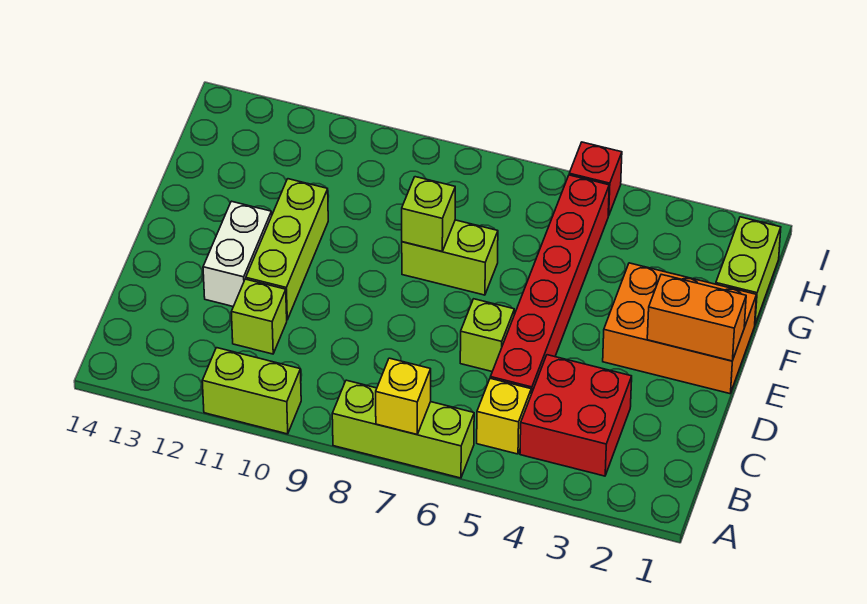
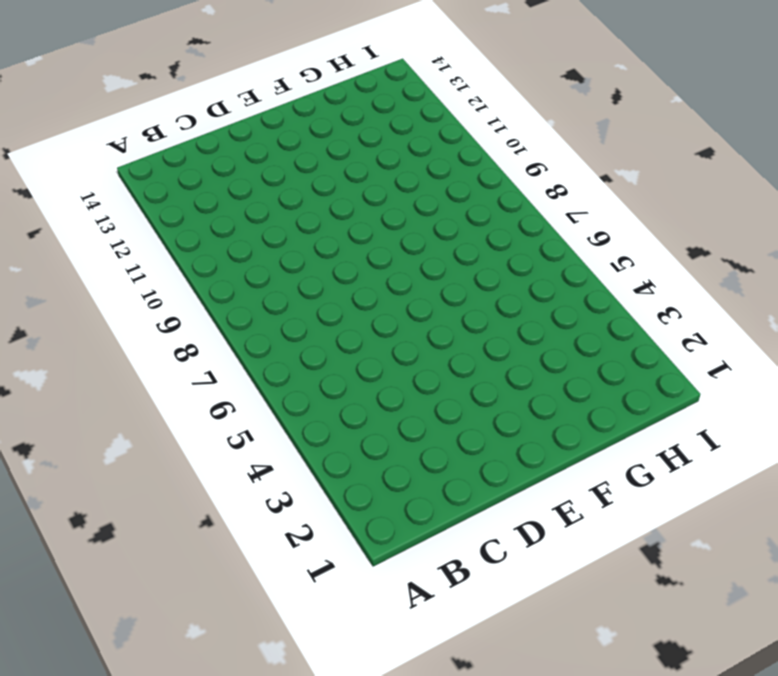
none -> lime 1x3 brick [332,380,474,478]
none -> lime 1x2 brick [202,348,301,434]
none -> red 2x2 brick [520,355,632,476]

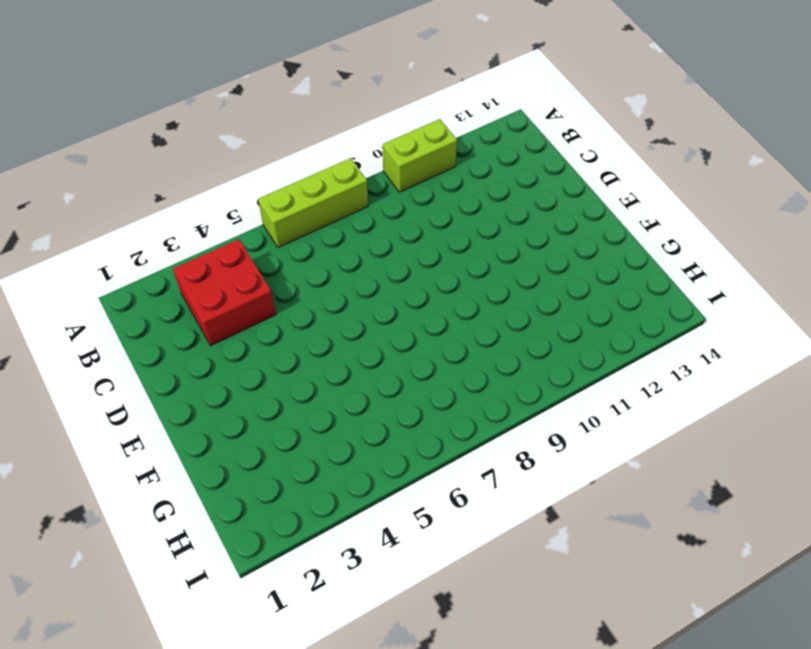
none -> yellow 1x1 brick [477,378,531,454]
none -> red 1x6 brick [490,175,609,394]
none -> lime 1x1 brick [231,279,287,354]

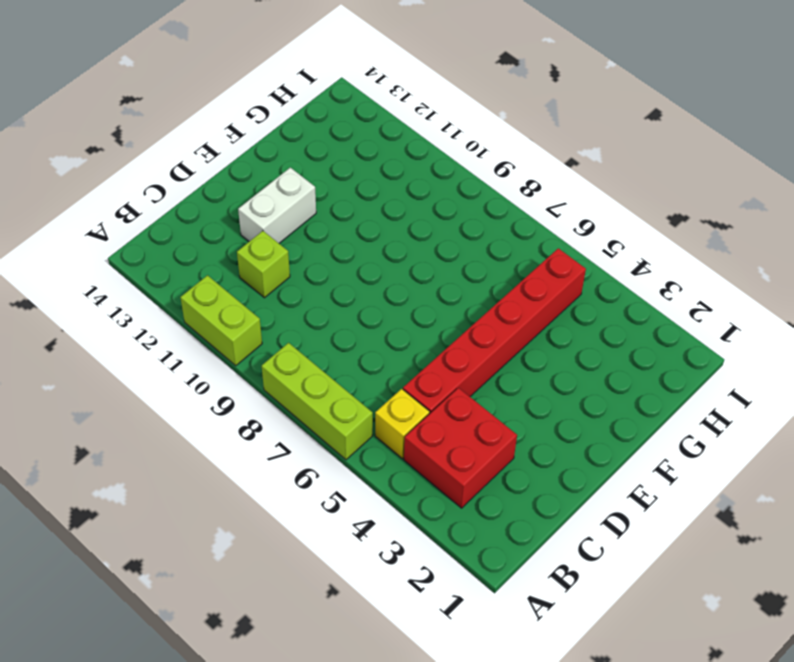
none -> lime 1x1 brick [460,299,514,371]
none -> lime 1x3 brick [246,179,328,320]
none -> orange 2x3 brick [603,263,756,394]

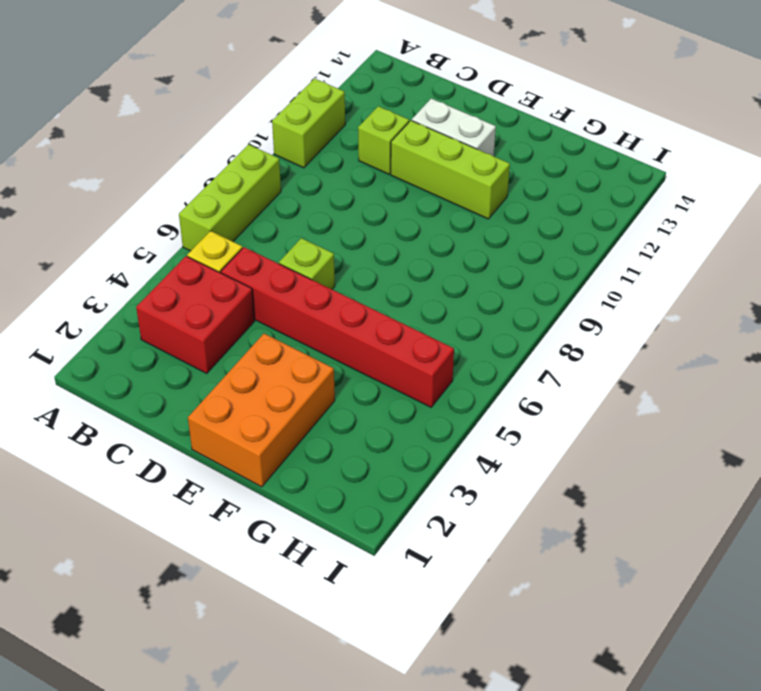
none -> lime 1x2 brick [402,220,498,295]
none -> lime 1x2 brick [716,217,781,324]
none -> red 1x1 brick [569,142,622,216]

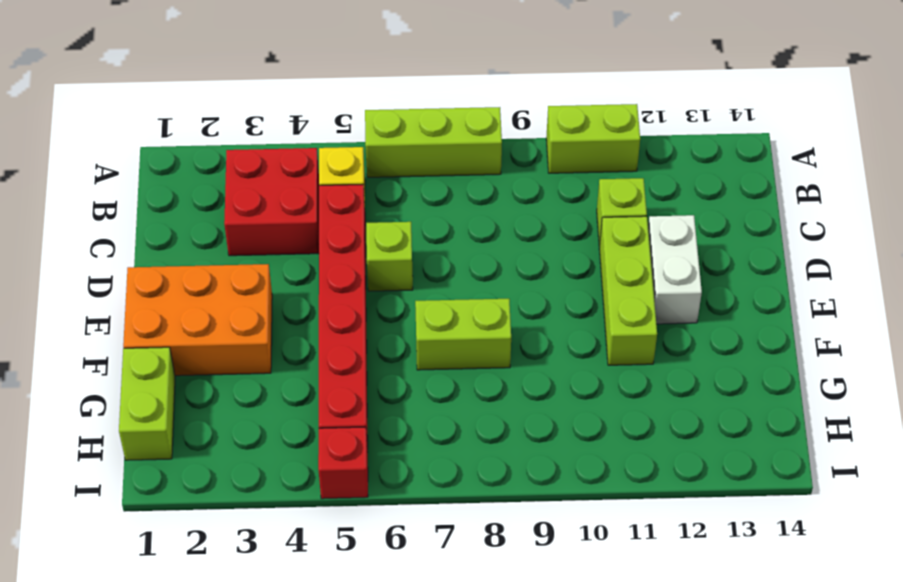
none -> yellow 1x1 brick [376,358,431,434]
none -> orange 1x2 brick [647,274,746,361]
none -> lime 1x1 brick [402,177,455,251]

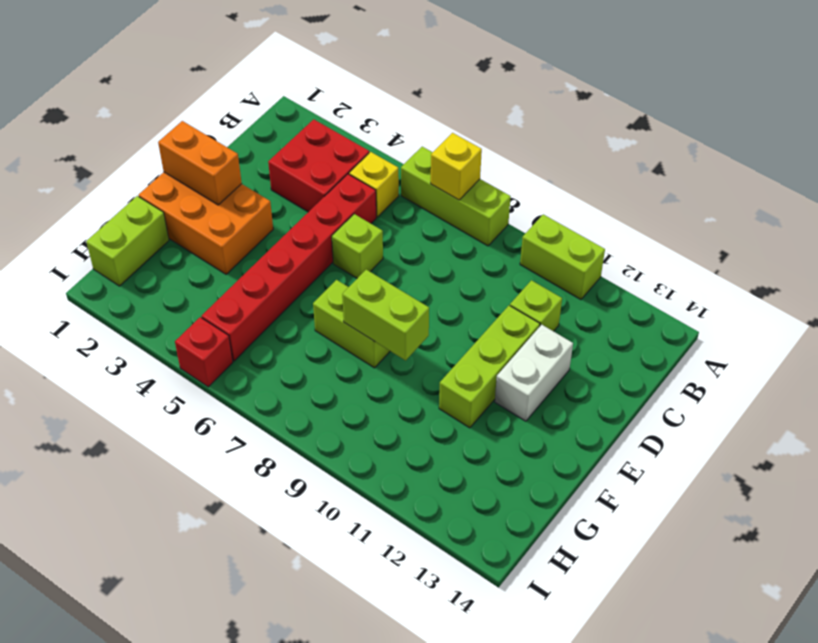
lime 1x2 brick [342,270,429,360] -> lime 1x1 brick [402,177,455,251]

